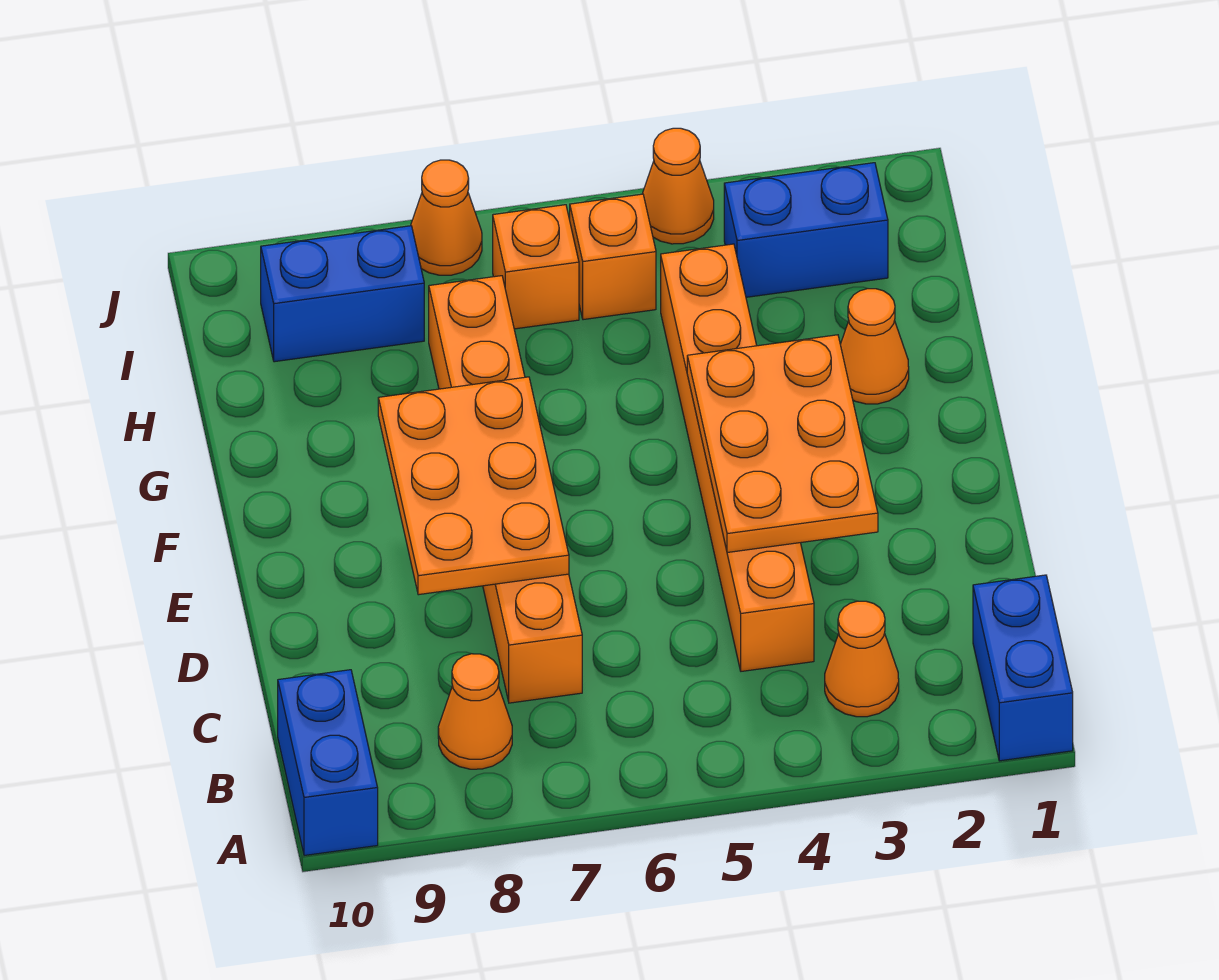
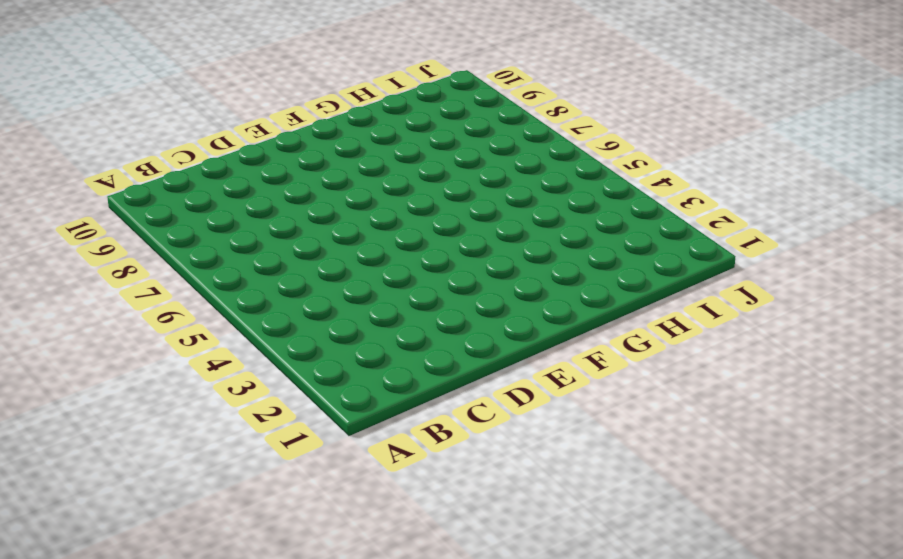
none -> blue 1x2 brick [973,575,1073,761]
none -> blue 1x2 brick [278,670,378,856]
none -> orange 1x1 cone [825,601,899,717]

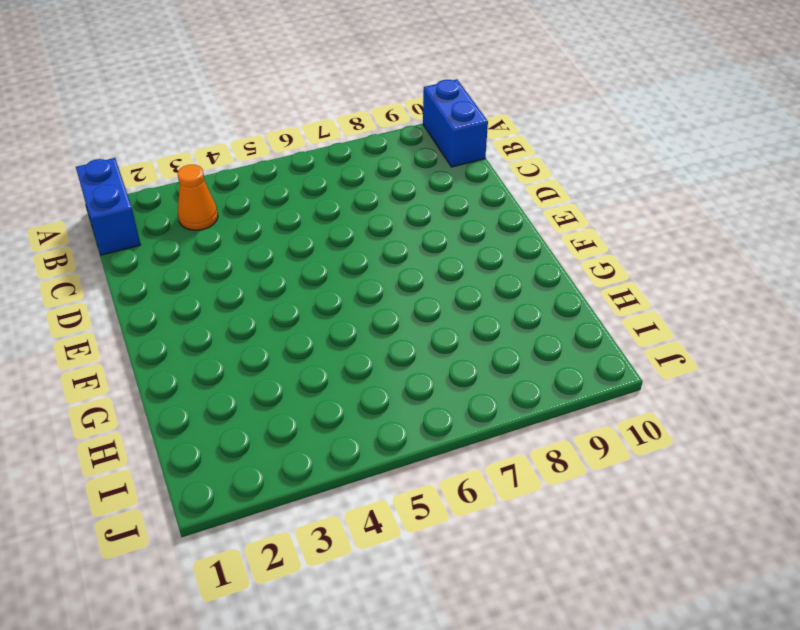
none -> orange 1x1 cone [438,654,512,769]
none -> orange 1x6 brick [661,244,814,671]
none -> orange 1x6 brick [429,276,582,703]

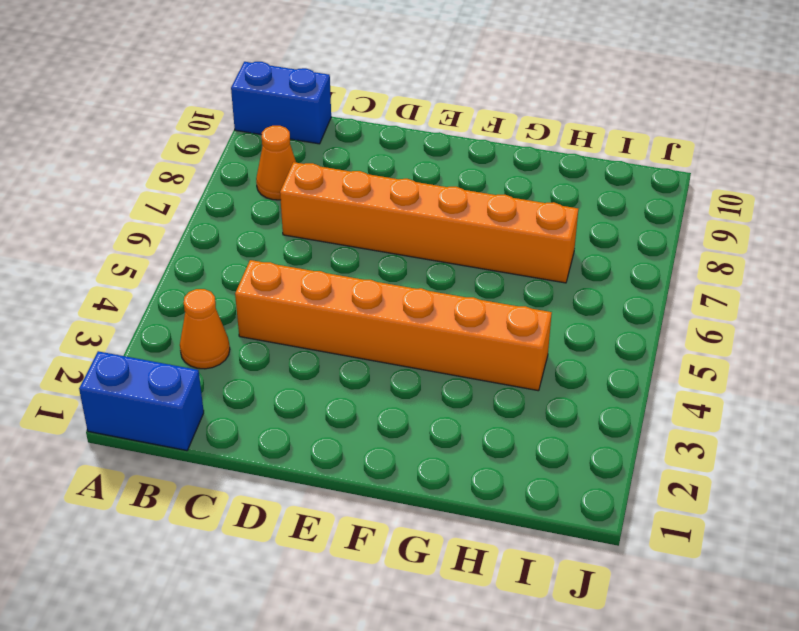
none -> orange 1x1 cone [840,289,909,404]
none -> blue 1x2 brick [724,163,888,297]
none -> orange 1x1 brick [570,194,656,320]

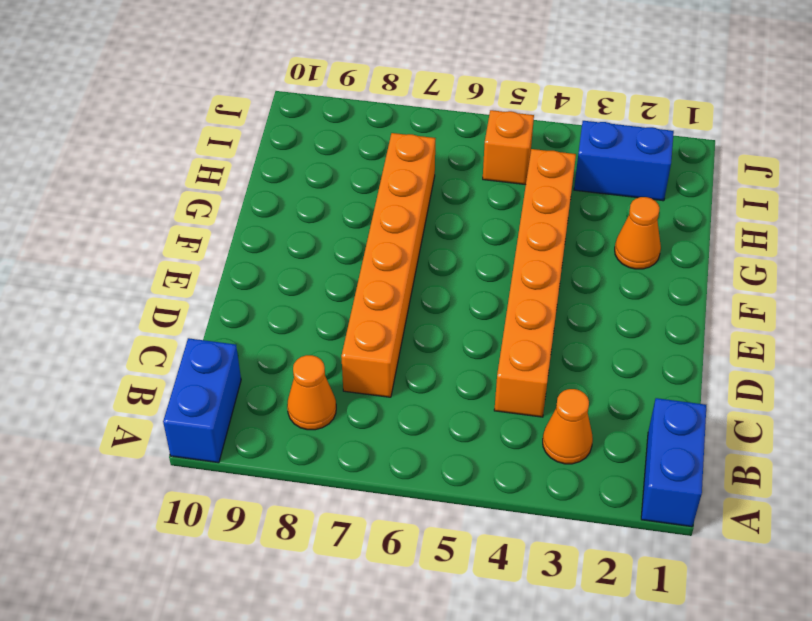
none -> orange 1x1 brick [493,205,579,329]
none -> blue 1x2 brick [261,226,424,362]
none -> orange 1x1 cone [642,128,714,244]

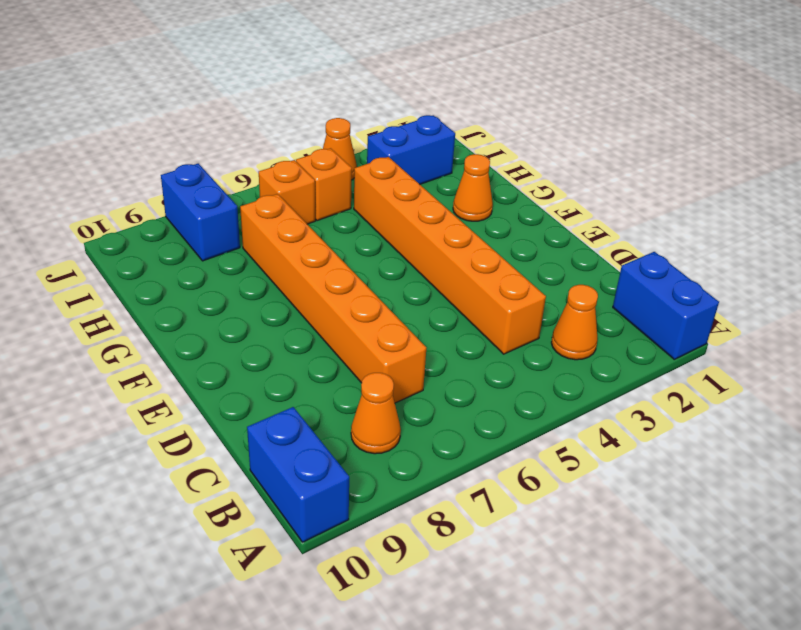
blue 1x2 brick [161,163,240,261] -> blue 1x2 brick turned to [261,226,424,362]
none -> orange 1x1 cone [411,160,482,275]
none -> orange 2x3 plate [687,335,878,553]
none -> orange 2x3 plate [378,377,569,595]

